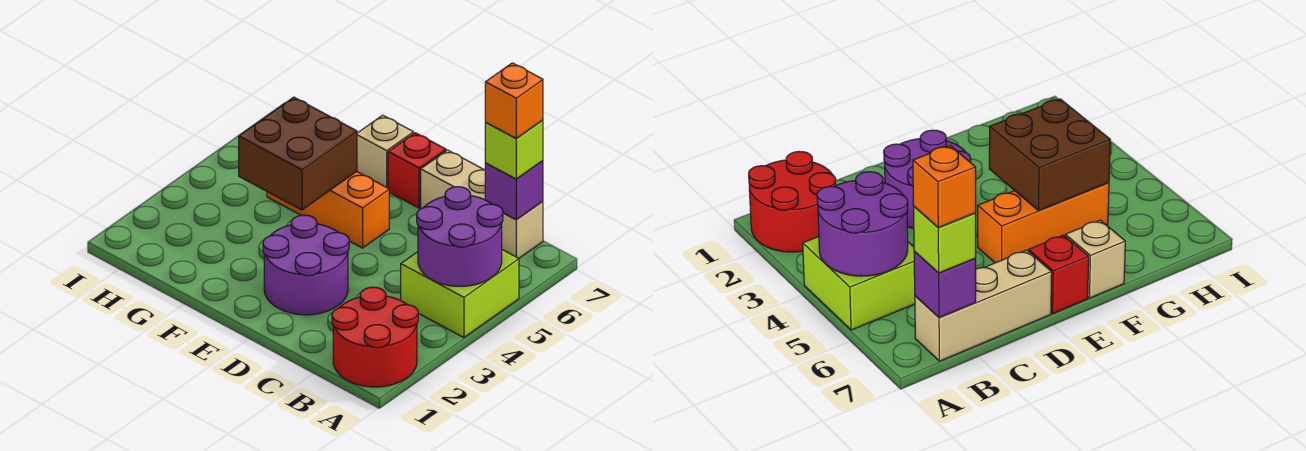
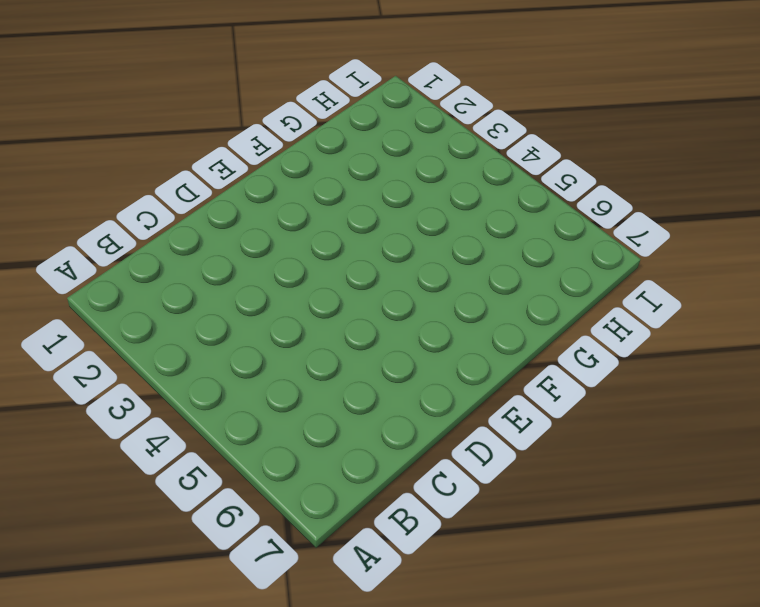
none -> red 2x2 round brick [332,287,418,387]
none -> lime 2x2 brick [401,250,519,338]
none -> tan 1x3 brick [421,150,543,258]

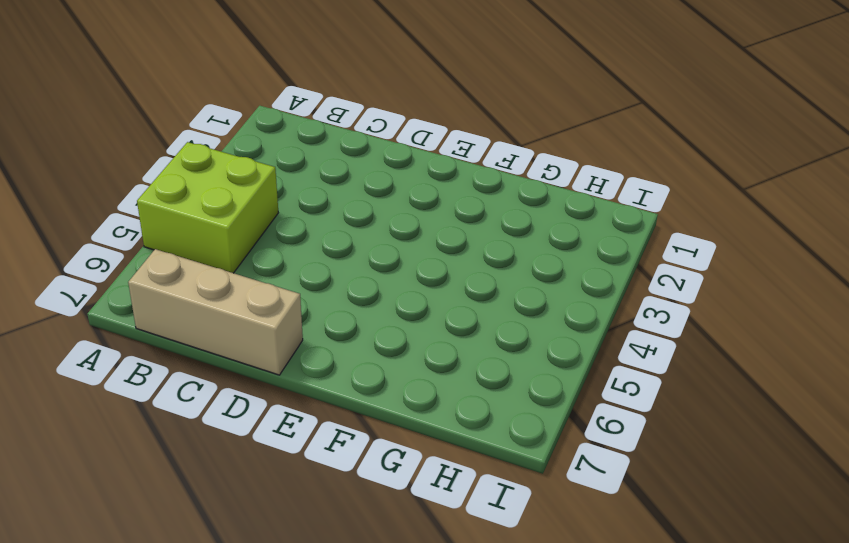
none -> red 2x2 round brick [332,287,418,387]
none -> purple 2x2 round brick [263,215,349,315]
none -> orange 1x3 brick [267,172,389,248]

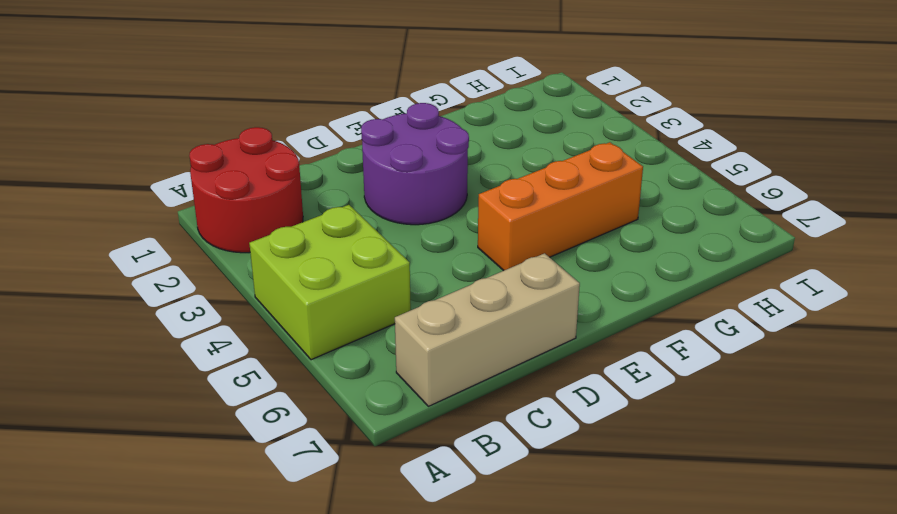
none -> red 1x1 brick [388,133,446,208]
none -> tan 1x1 brick [357,115,413,188]
none -> purple 2x2 round brick [417,187,503,286]

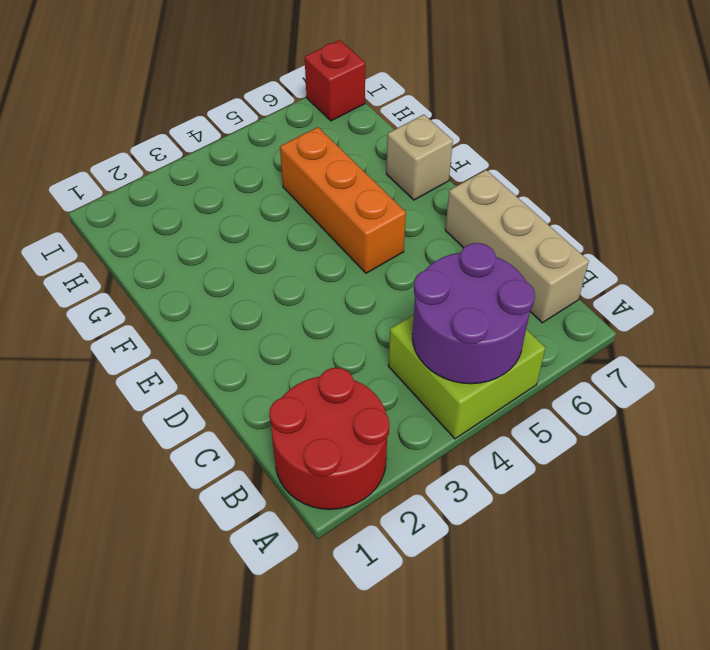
red 1x1 brick [305,40,365,121] -> red 1x1 brick moved to [388,133,446,208]
none -> purple 2x2 round brick [263,215,349,315]
none -> purple 1x1 brick [485,161,543,219]
none -> brown 2x2 brick [239,97,357,210]

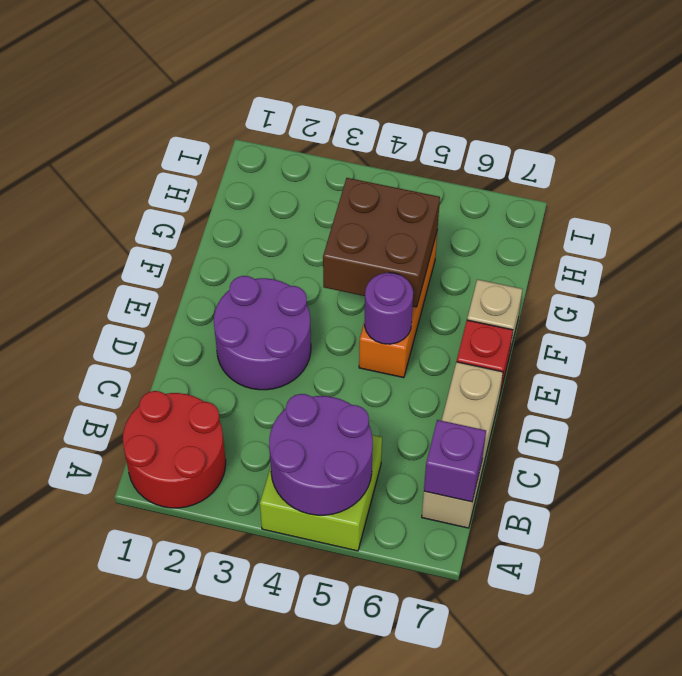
purple 1x1 round brick [365,273,413,344] -> none
none -> lime 1x1 brick [485,120,543,179]
none -> orange 1x1 brick [485,63,543,138]

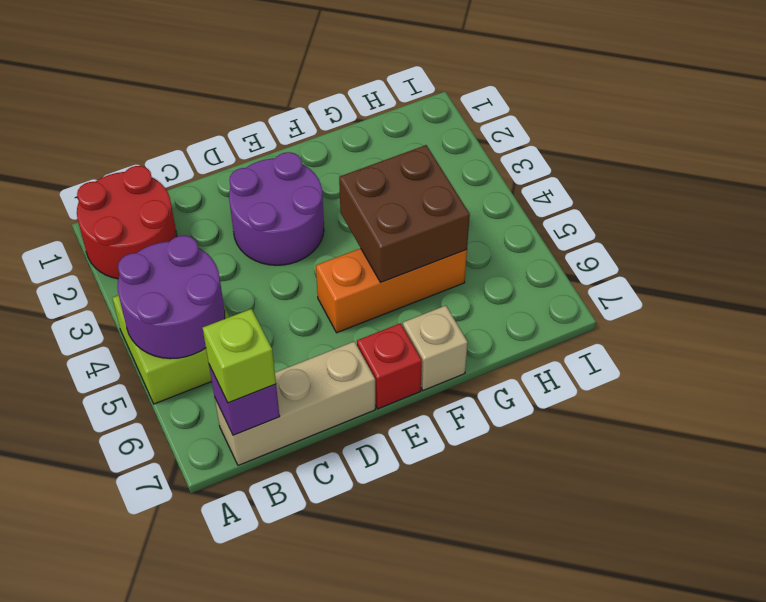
none -> orange 1x1 brick [485,63,543,138]

